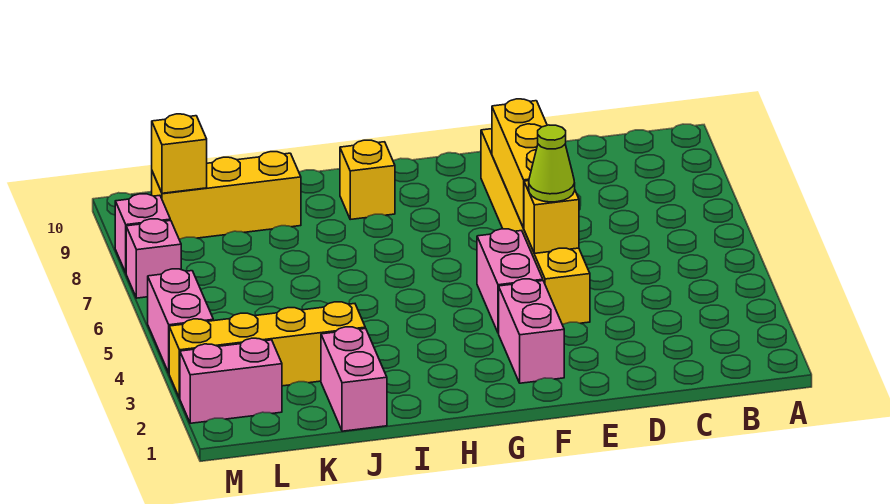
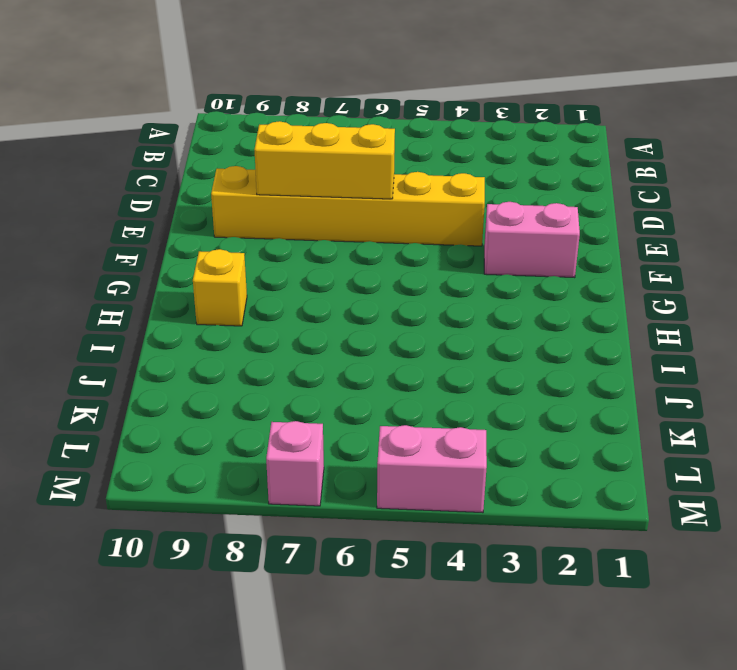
none -> pink 1x2 brick [477,229,543,333]
none -> pink 1x2 brick [321,327,387,431]
none -> yellow 1x4 brick [169,302,365,398]

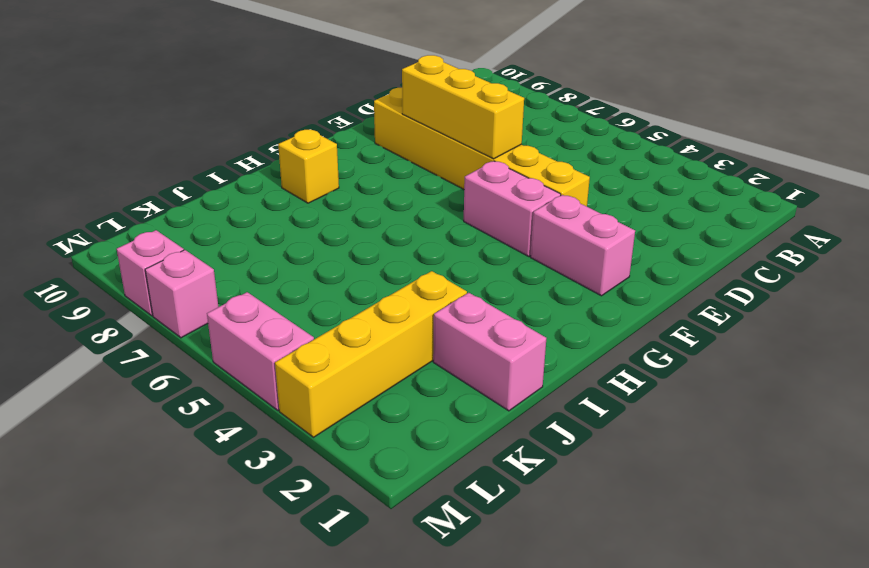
none -> yellow 1x3 brick [152,152,301,240]
none -> pink 1x2 brick [180,338,282,423]
none -> yellow 1x1 brick [524,181,579,253]

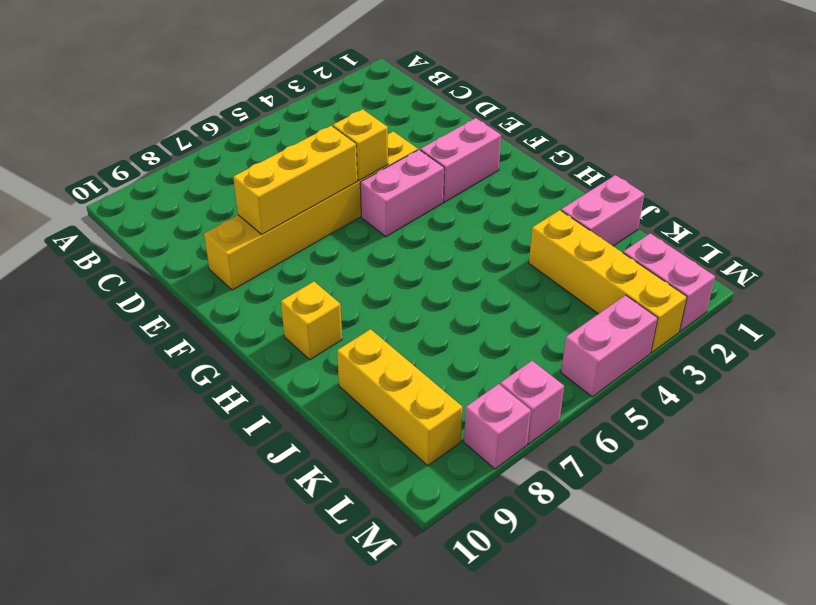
none -> yellow 1x1 brick [152,114,207,193]
none -> lime 1x1 cone [529,125,575,202]

